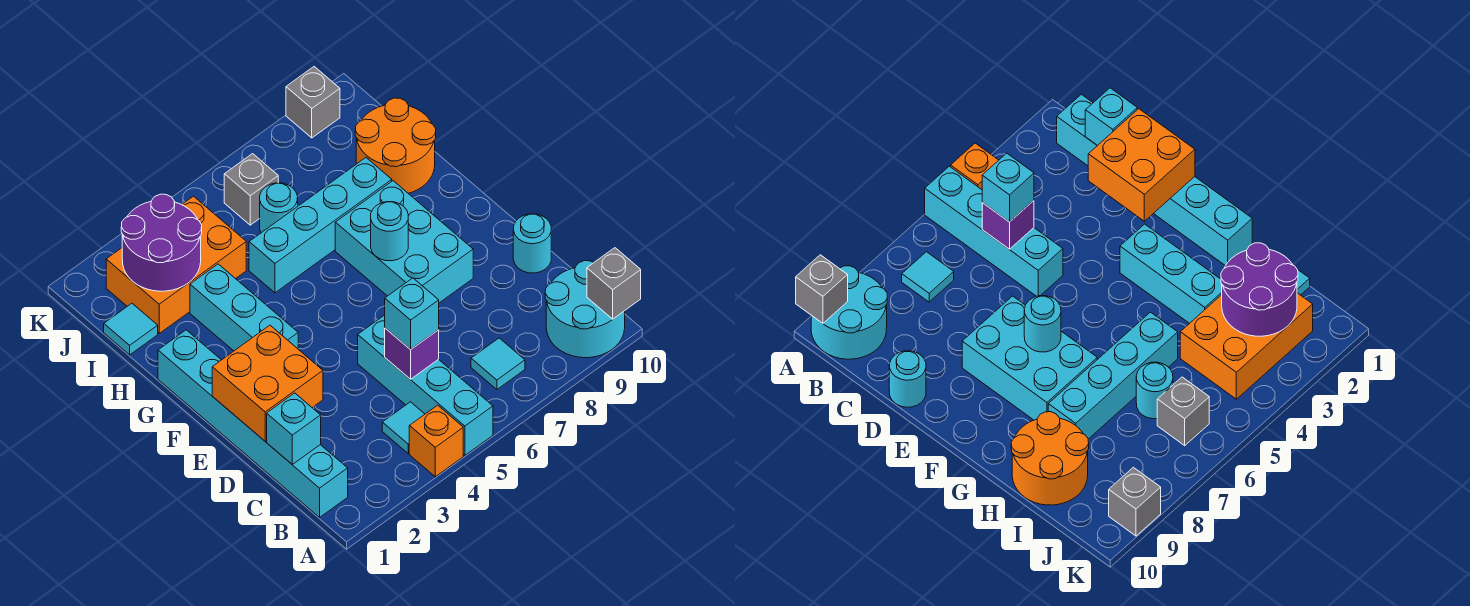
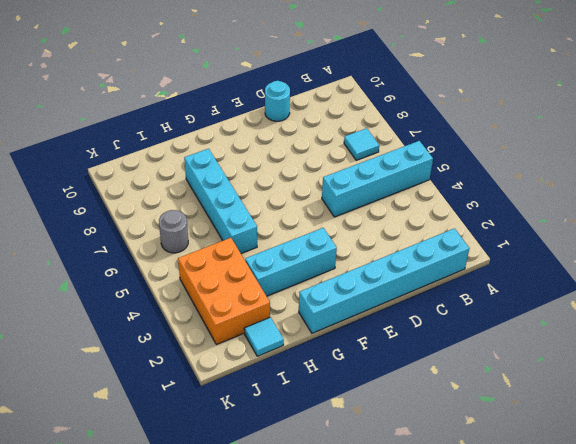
grey 1x1 round brick [159,210,188,253] -> grey 1x1 brick [224,154,278,225]
none -> orange 1x1 brick [409,405,463,477]
none -> cyan 2x2 round brick [545,261,625,358]
none -> cyan 1x1 tile [382,402,425,453]

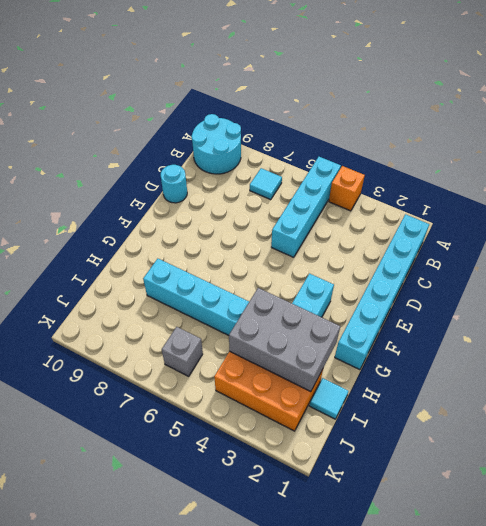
grey 2x3 brick [229,288,340,392] -> purple 2x2 round brick [121,194,202,291]
none -> cyan 1x1 tile [382,402,425,453]
none -> cyan 2x3 brick [335,181,473,303]
none -> orange 2x2 round brick [355,98,436,193]

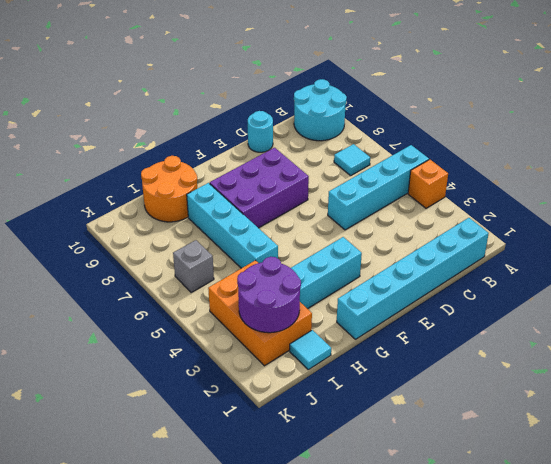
purple 2x3 brick [209,148,309,228] -> cyan 2x3 brick [335,181,473,303]
none -> cyan 1x1 tile [382,402,425,453]
none -> cyan 1x1 round brick [260,183,298,233]
none -> grey 1x1 brick [286,67,340,138]

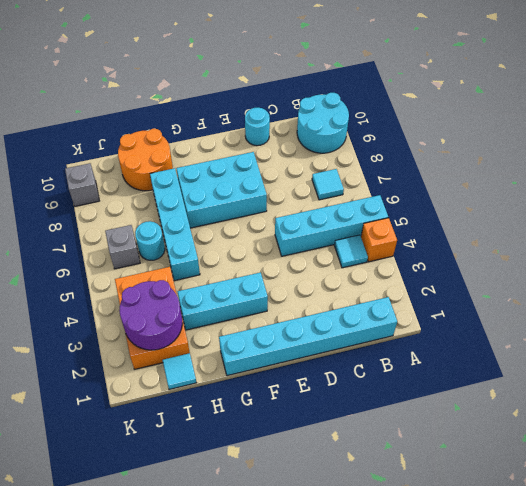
none -> grey 1x1 brick [587,248,641,319]
none -> cyan 1x1 brick [267,393,321,465]
none -> purple 1x1 brick [385,328,439,379]

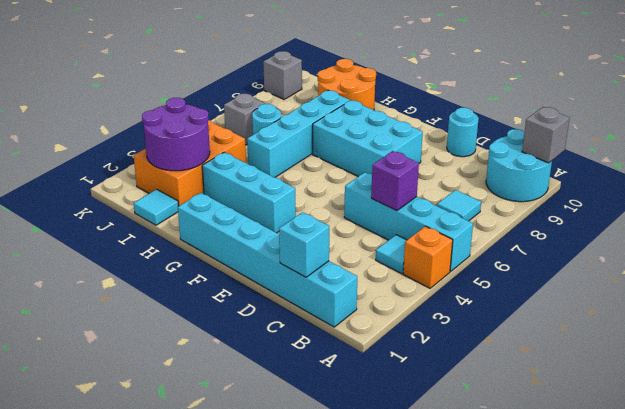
none -> orange 2x2 brick [212,325,323,441]
none -> cyan 1x1 round brick [371,202,408,261]
none -> cyan 1x1 brick [385,278,439,350]

